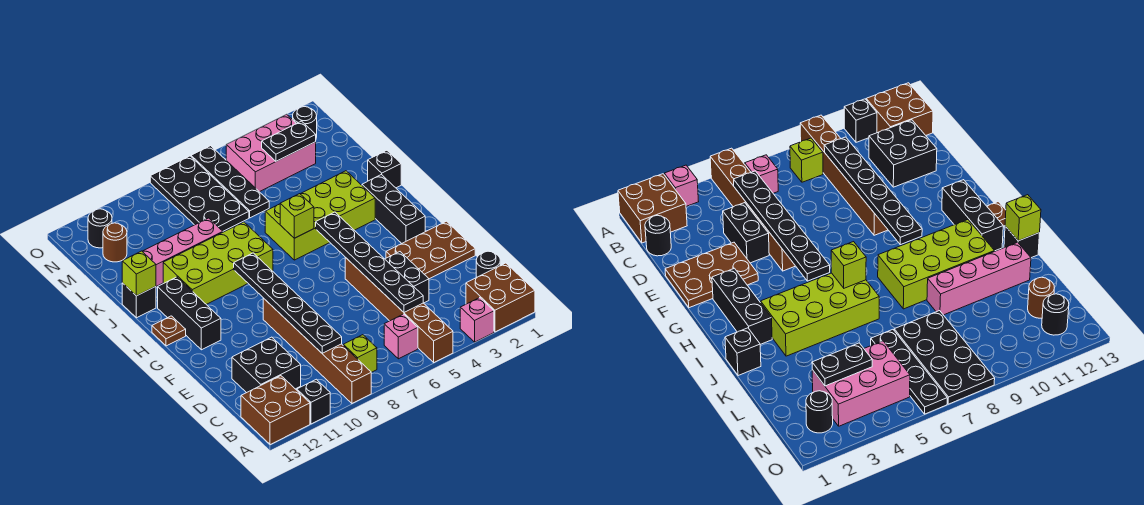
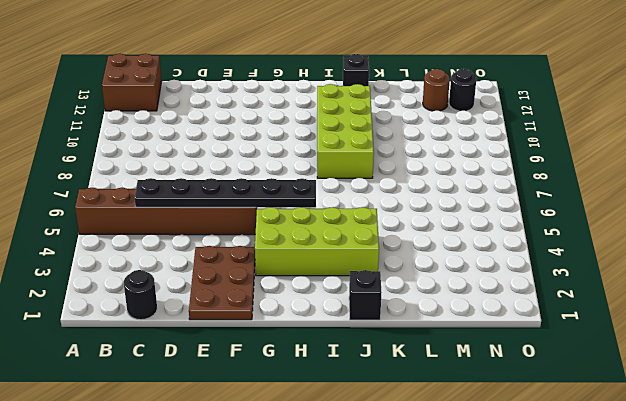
lime 2x4 brick [255,207,379,276] -> lime 2x4 brick turned to [265,171,375,260]
none -> brown 2x2 brick [466,263,535,332]
none -> pink 1x1 brick [460,298,494,342]
none -> brown 1x6 brick [263,298,371,403]
none -> black 1x1 brick [297,379,330,424]

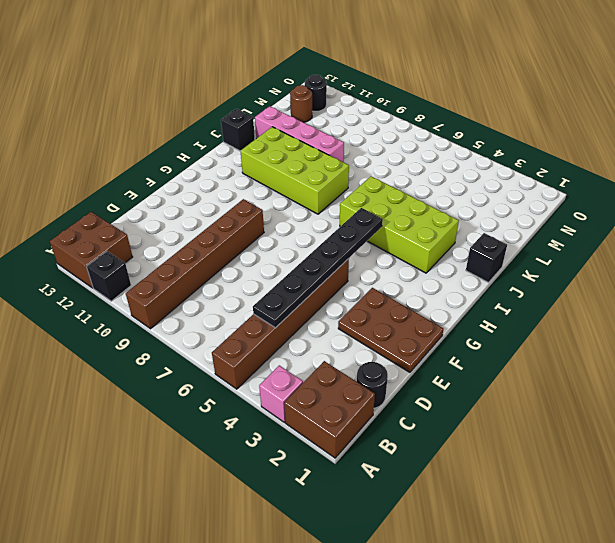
none -> pink 1x1 brick [384,314,418,359]
none -> lime 1x1 brick [343,335,377,372]
none -> black 2x2 brick [232,337,301,393]
none -> black 1x2 brick [385,252,429,303]

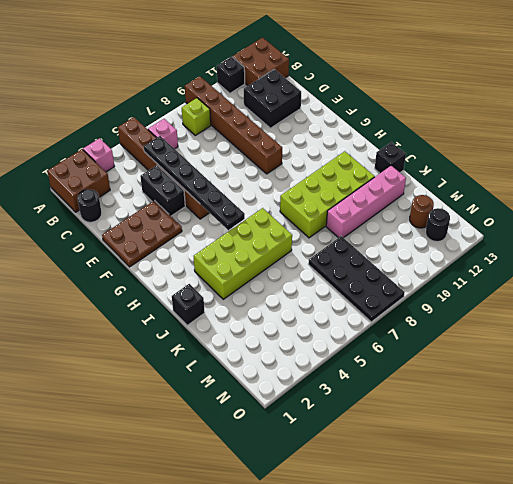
none -> black 1x3 brick [362,175,425,243]
none -> black 1x3 brick [158,277,221,350]
none -> brown 1x1 plate [152,316,186,346]
none -> black 1x4 plate [191,146,269,218]

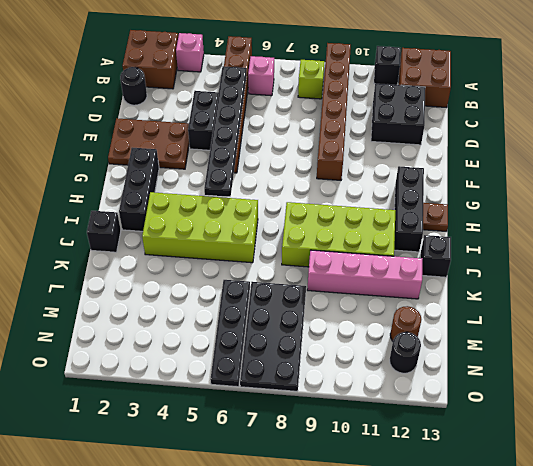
none -> pink 2x3 brick [226,114,316,192]
none -> black 1x1 round brick [293,107,317,138]
none -> black 1x6 plate [234,253,342,353]
none -> lime 1x1 brick [280,194,314,238]

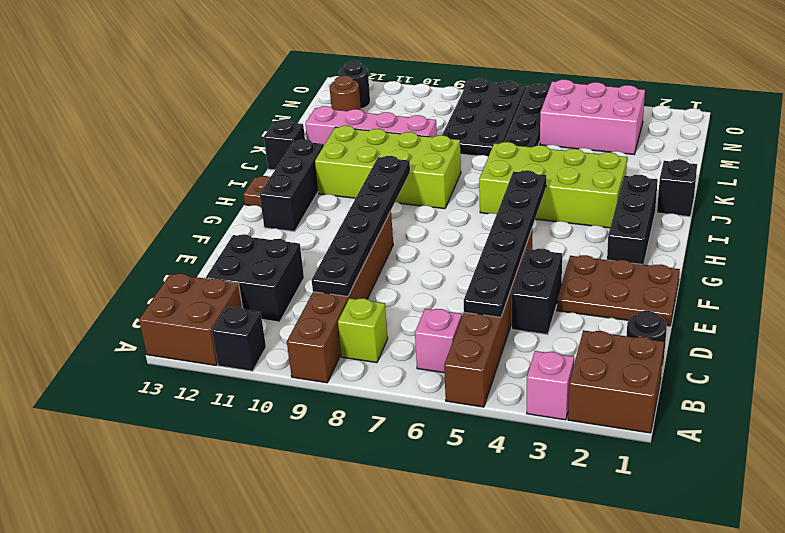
none -> black 1x1 round brick [293,107,317,138]
none -> lime 1x1 brick [280,194,314,238]
none -> lime 1x1 brick [122,251,156,296]
none -> black 1x2 plate [262,121,316,161]

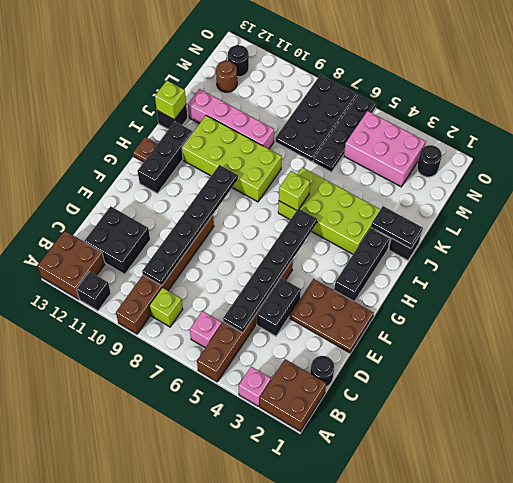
black 1x2 plate [371,206,423,249] -> black 1x2 plate moved to [262,121,316,161]

